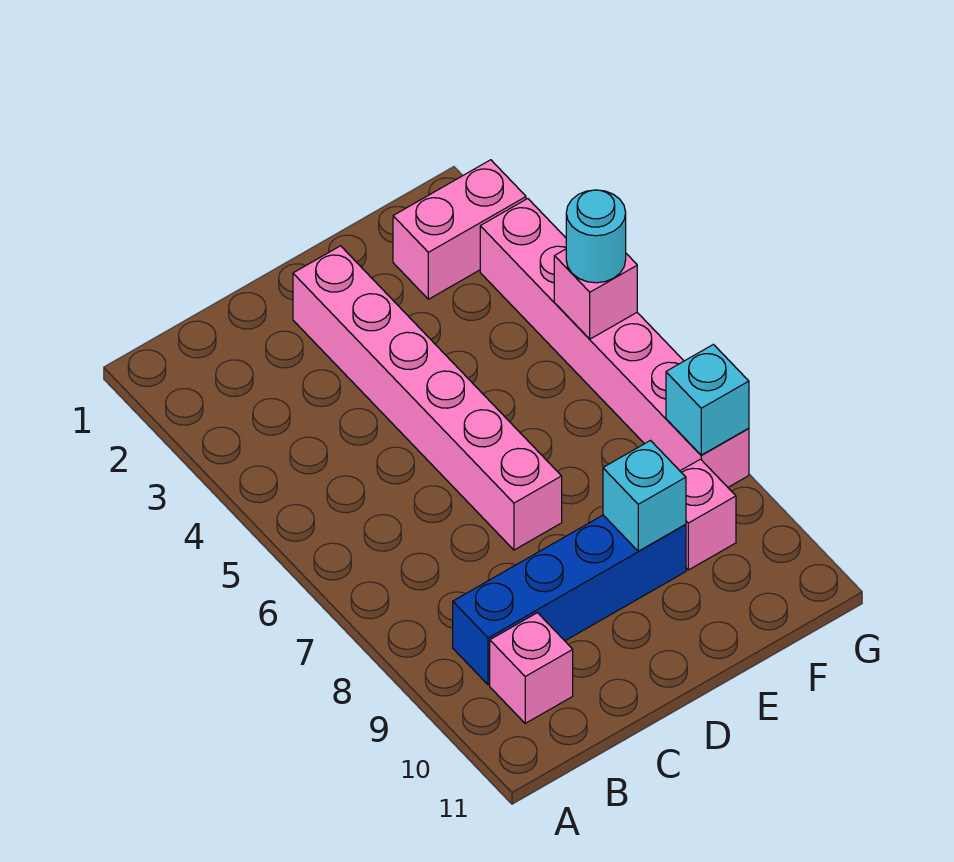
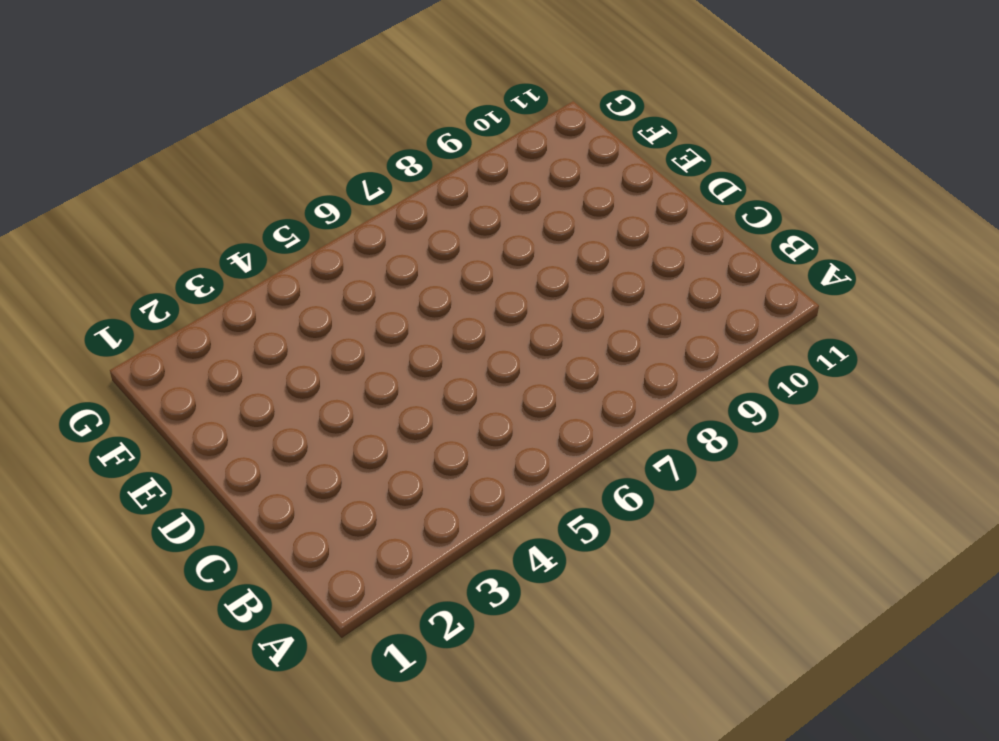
none -> blue 1x4 brick [453,515,686,685]
none -> pink 1x1 brick [490,613,573,723]

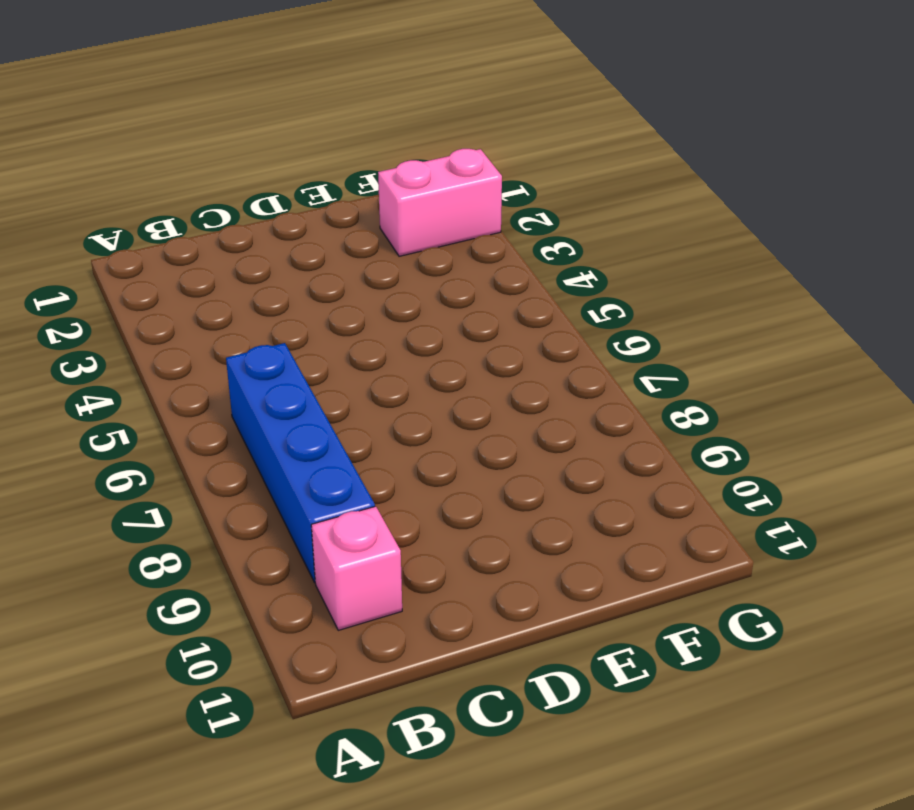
blue 1x4 brick [226,343,375,583] -> blue 1x4 brick turned to [453,515,686,685]
none -> pink 1x6 brick [293,246,562,550]
none -> pink 1x1 brick [680,459,736,570]

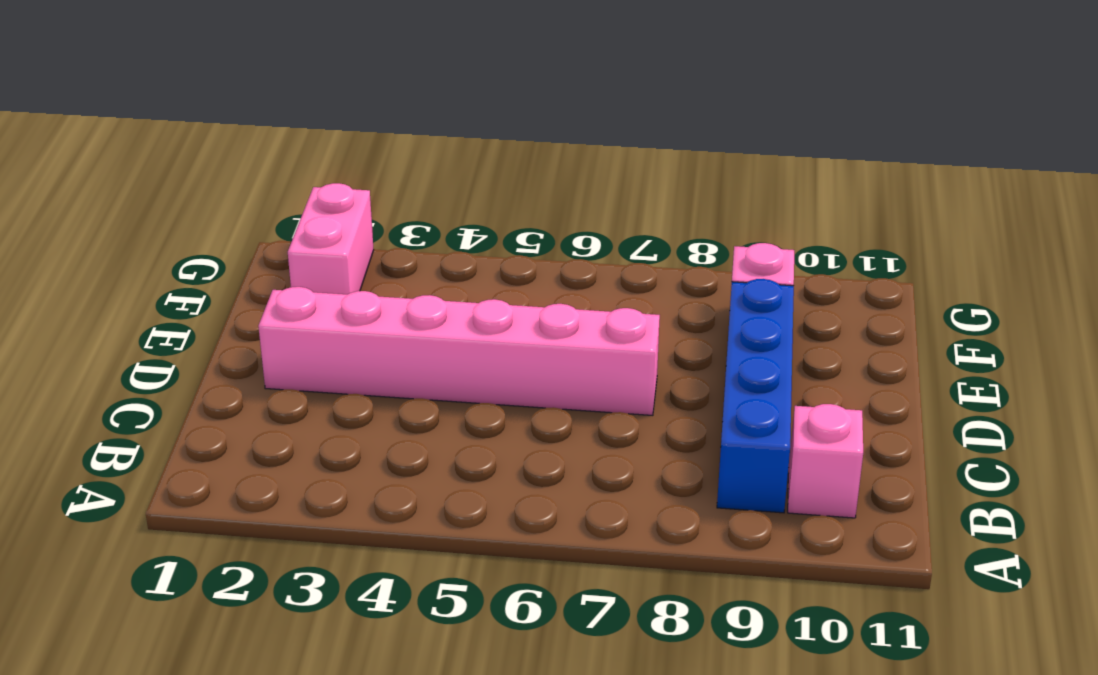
none -> pink 1x6 brick [480,199,749,487]
none -> cyan 1x1 brick [603,441,686,551]

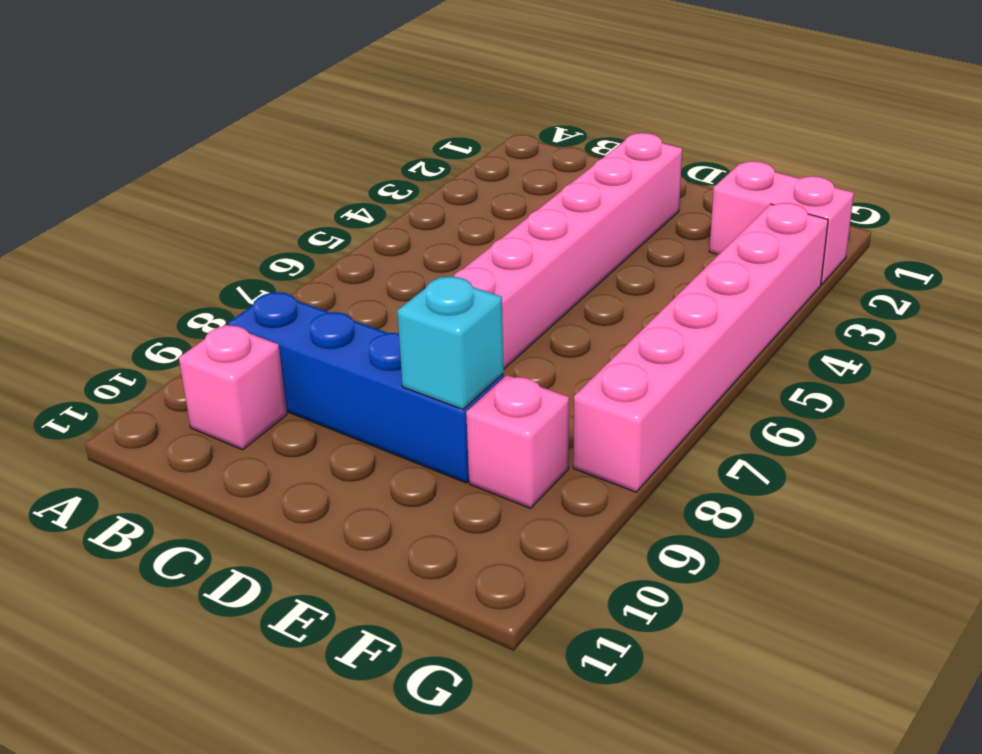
none -> pink 1x1 brick [554,249,637,339]
none -> cyan 1x1 brick [666,344,749,455]

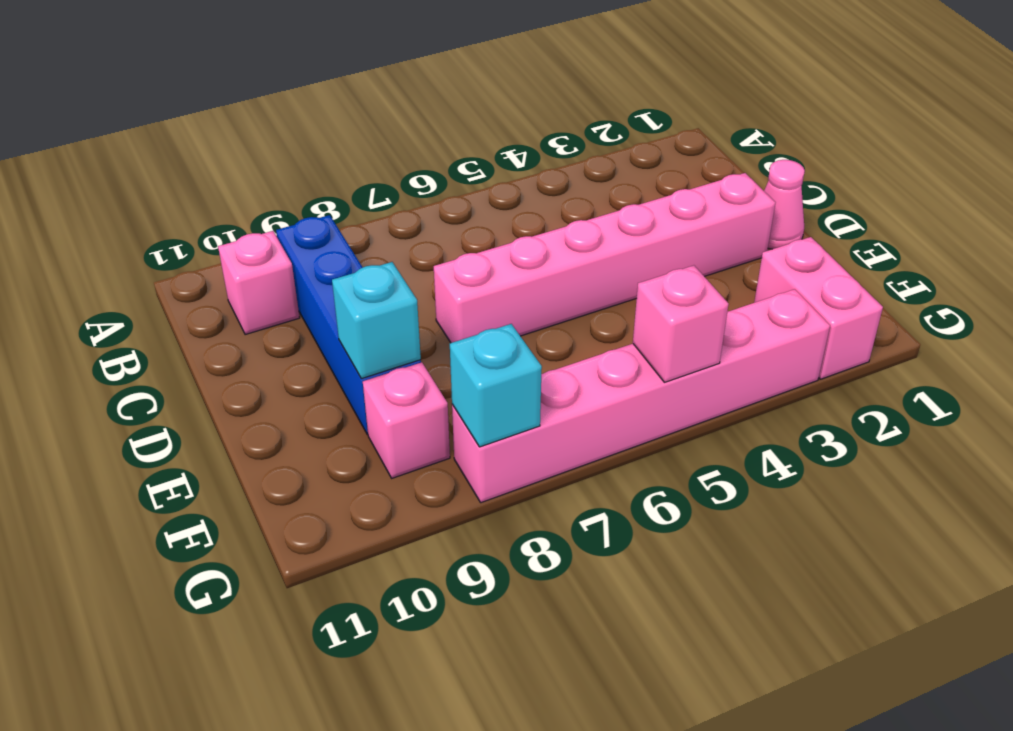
pink 1x1 cone [764,160,805,249] -> none
none -> cyan 1x1 round brick [566,190,626,283]

